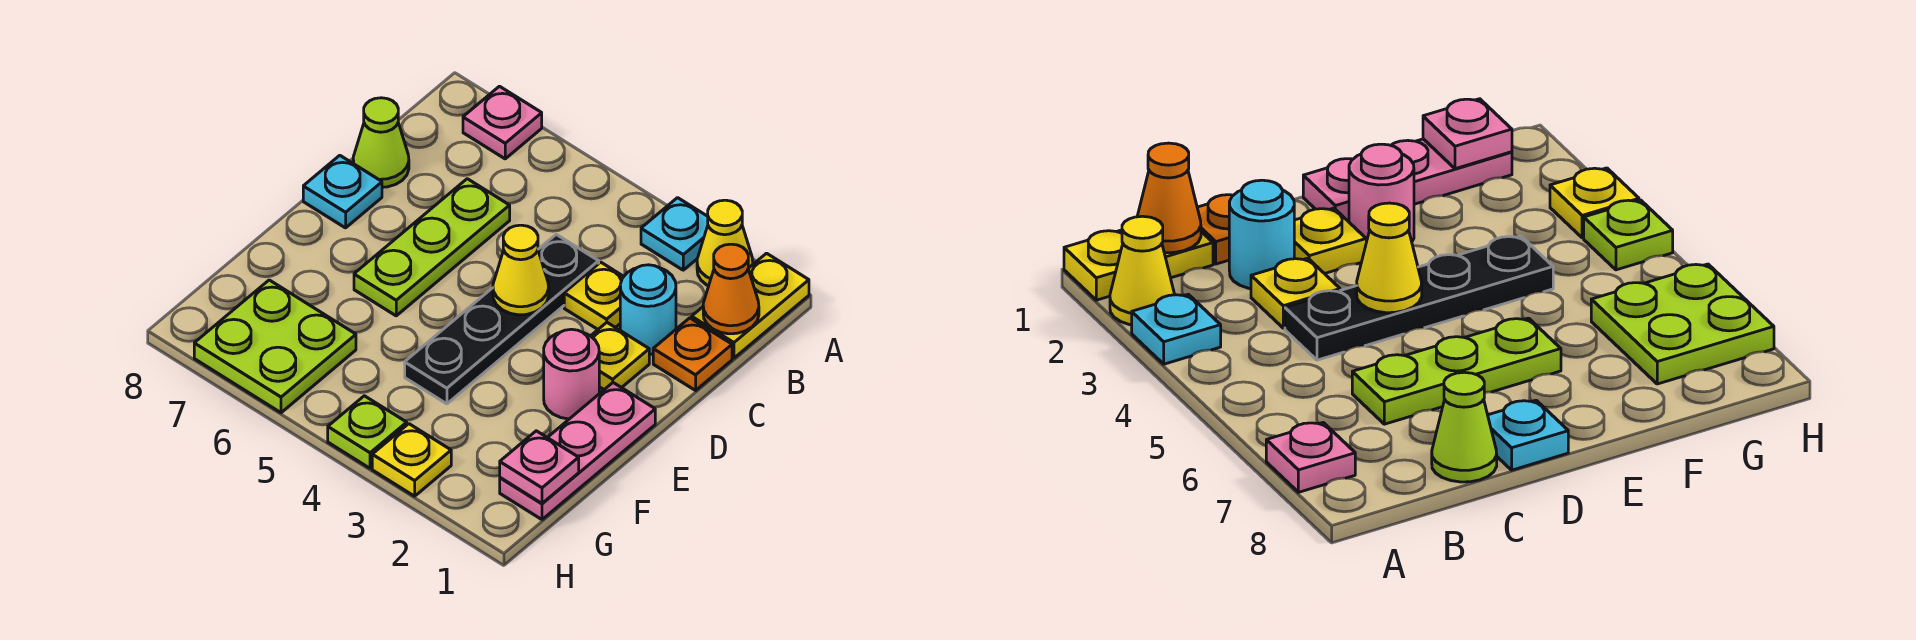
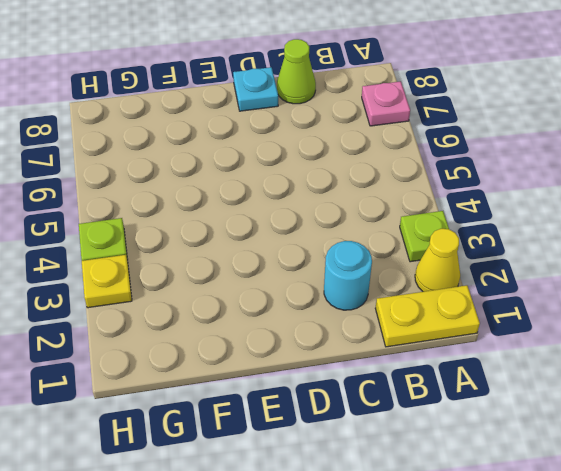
lime 1x1 plate [400,211,449,262] -> cyan 1x1 plate [641,198,708,270]
none -> orange 1x1 plate [653,318,732,390]
none -> yellow 1x1 plate [564,262,624,329]
none -> black 1x4 plate [405,234,599,404]

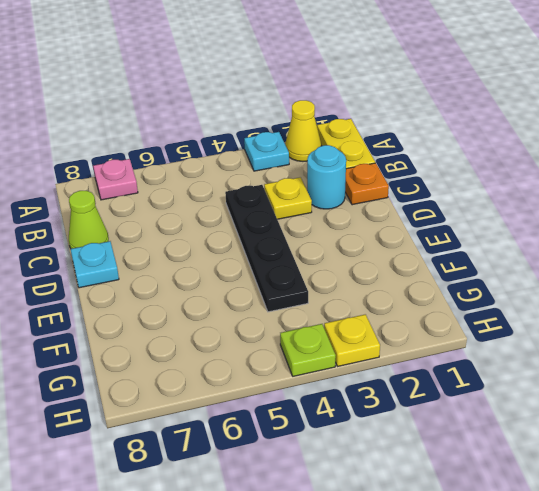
none -> lime 1x3 plate [354,179,510,316]
none -> yellow 1x1 plate [591,323,649,389]
none -> pink 1x3 plate [500,383,655,519]

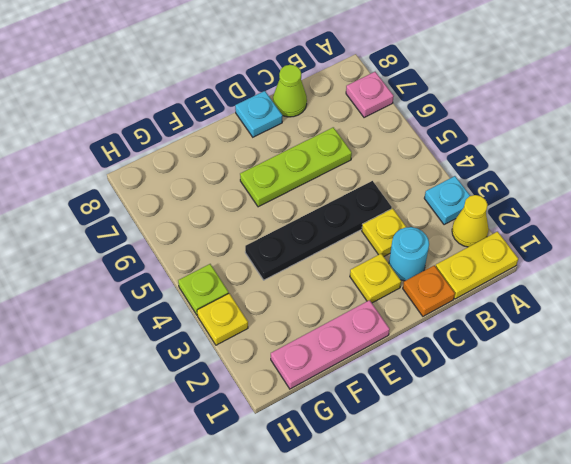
none -> pink 1x1 round brick [544,329,599,419]
none -> lime 2x2 plate [194,280,356,413]
none -> orange 1x1 cone [703,244,759,334]

